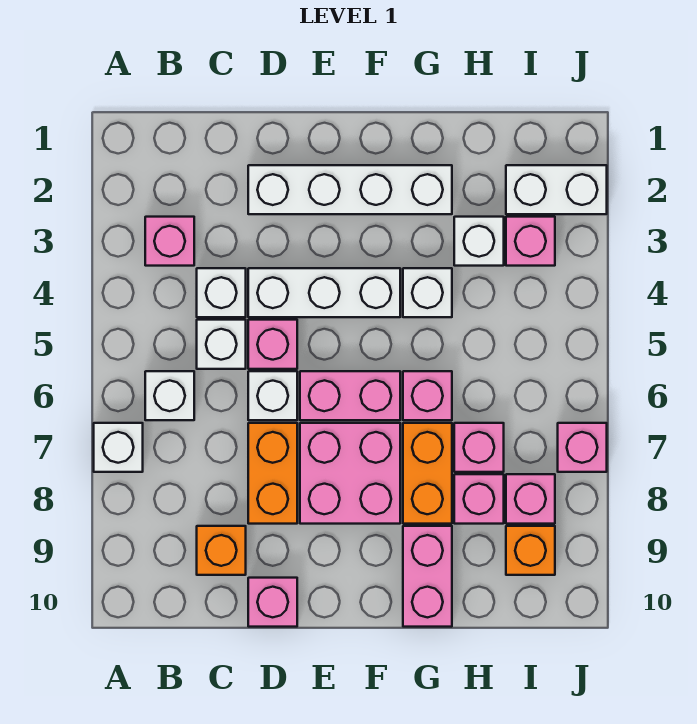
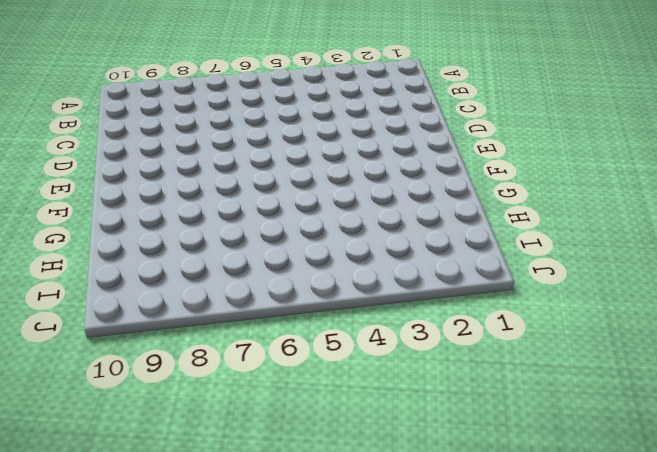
none -> white 1x1 brick [94,423,143,472]
none -> pink 1x1 brick [145,217,194,266]
none -> white 1x1 brick [145,371,194,420]

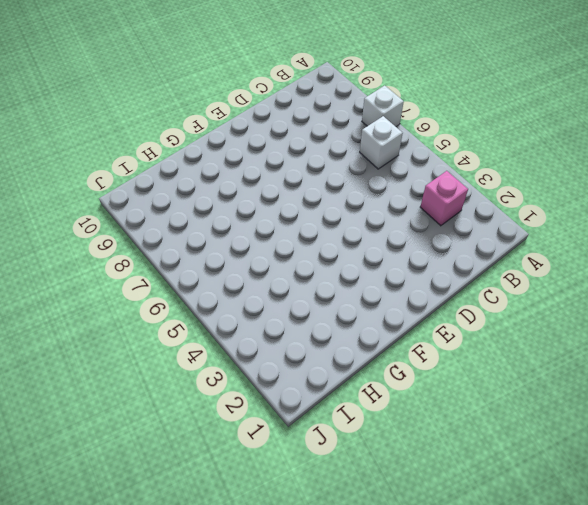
none -> white 1x1 brick [197,268,246,317]
none -> white 1x1 brick [197,320,246,369]
none -> orange 1x1 brick [197,526,246,575]

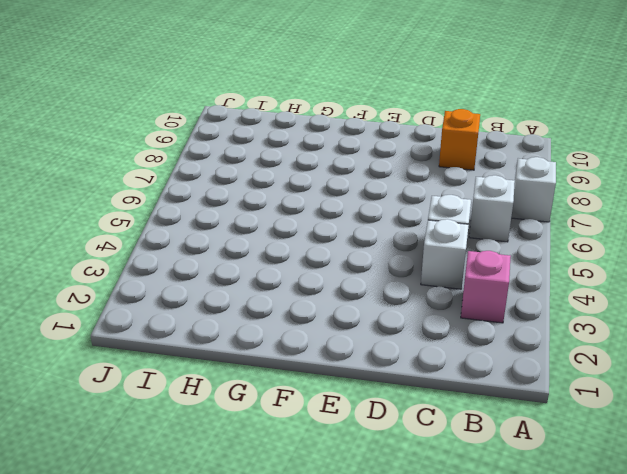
none -> white 1x4 brick [248,165,452,214]
none -> white 1x3 brick [248,268,400,317]
none -> pink 1x1 brick [248,320,297,369]

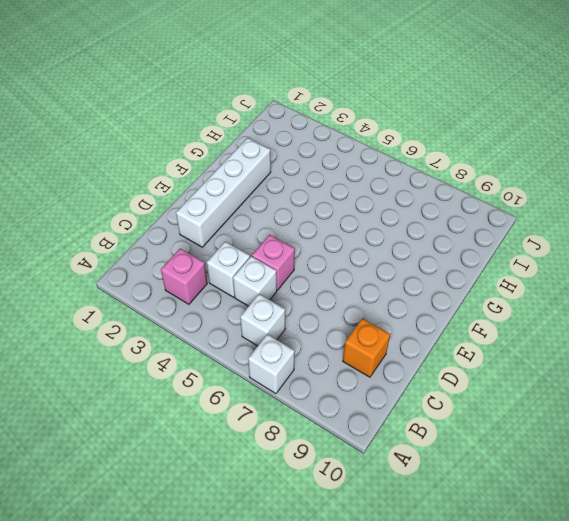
none -> white 1x3 brick [248,268,400,317]
none -> white 1x1 brick [248,371,297,420]
none -> orange 1x2 brick [248,423,297,524]

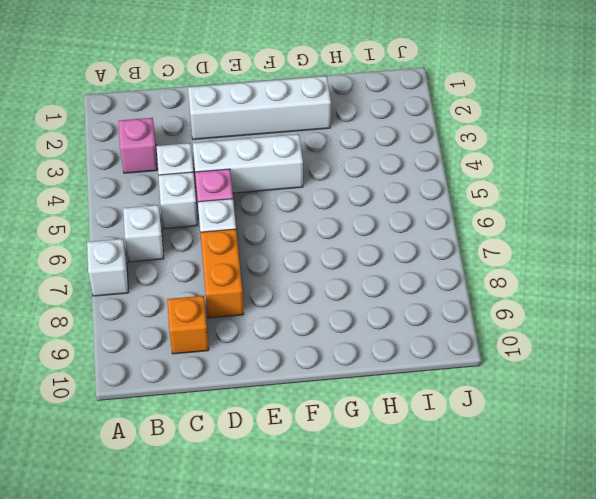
none -> pink 1x1 brick [248,578,297,627]
none -> pink 1x2 brick [300,371,400,420]
none -> pink 2x2 brick [300,423,400,524]

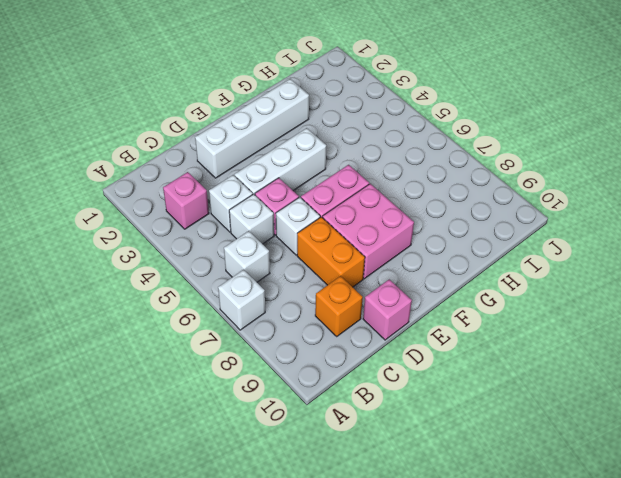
none -> white 1x1 brick [403,268,452,317]
none -> pink 1x1 brick [403,371,452,420]
none -> orange 1x2 brick [403,423,452,524]

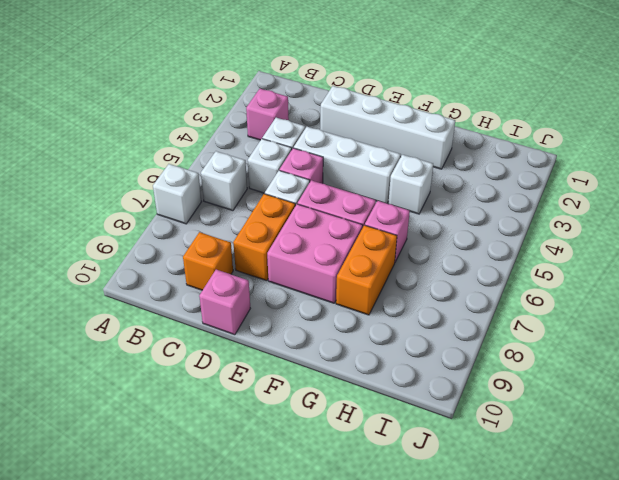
none -> pink 1x2 brick [403,526,452,627]
none -> white 1x1 brick [454,217,504,266]
none -> pink 1x1 brick [454,423,504,472]

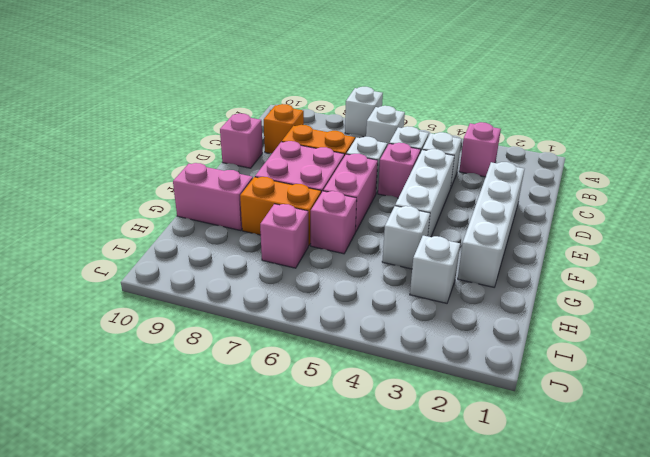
none -> pink 1x1 brick [454,474,504,524]
none -> white 1x2 brick [506,165,607,214]
none -> pink 1x1 brick [506,217,555,266]

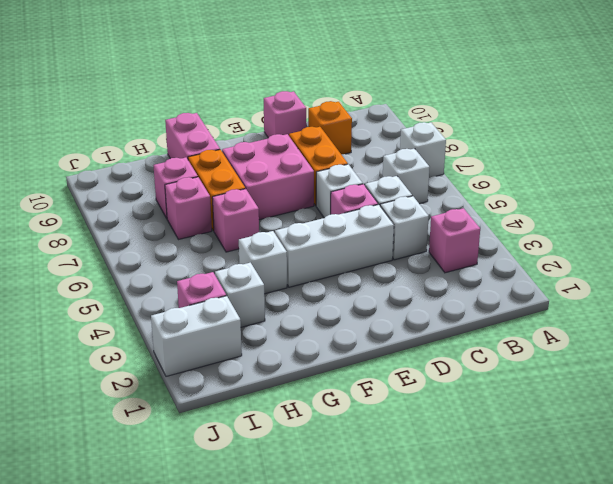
none -> white 1x4 brick [248,165,452,214]
none -> pink 1x2 brick [300,371,400,420]
none -> pink 1x1 brick [506,474,555,524]

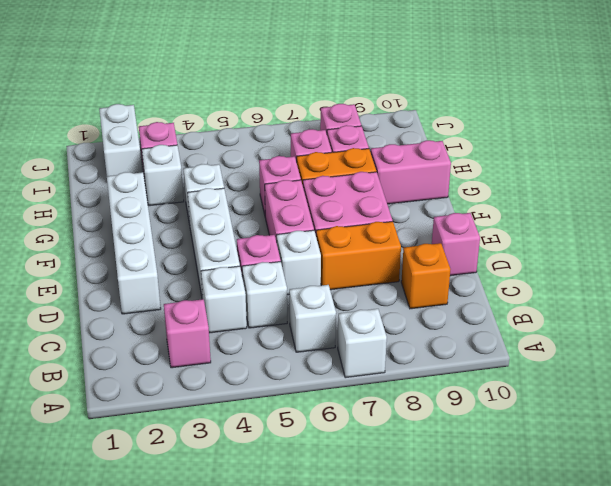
none -> orange 1x1 brick [506,526,555,575]
none -> pink 1x1 brick [558,423,607,472]

